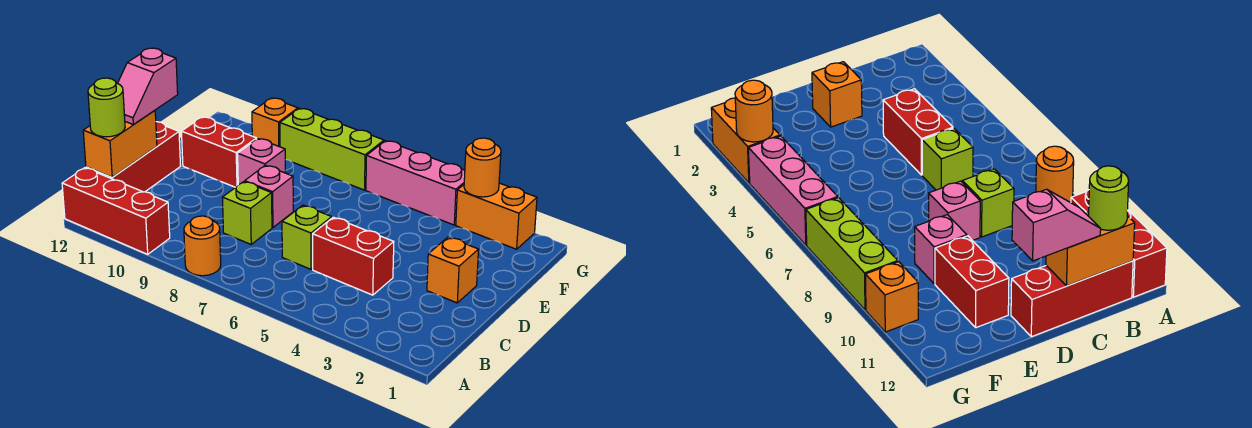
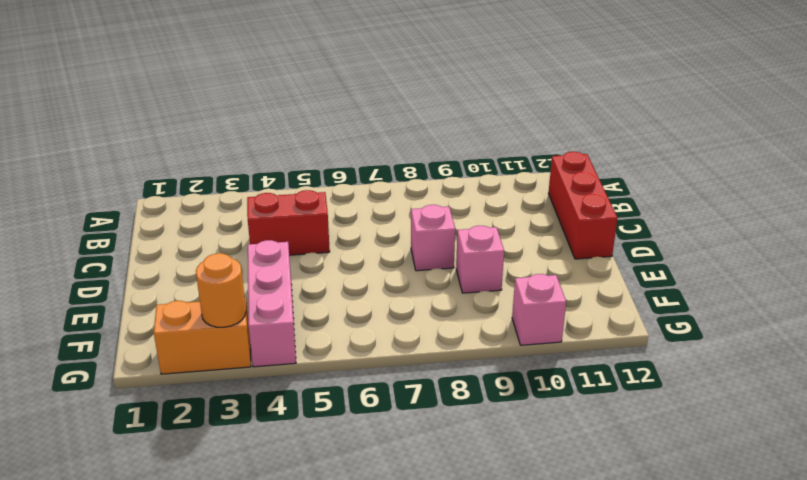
pink 1x3 brick [248,240,296,367] -> pink 1x3 brick turned to [366,141,465,225]
pink 1x1 brick [512,274,566,345] -> orange 1x1 brick [252,98,298,147]
none -> orange 1x1 round brick [184,216,221,276]
none -> red 1x3 brick [62,168,170,254]
none -> lime 1x1 brick [282,205,332,269]

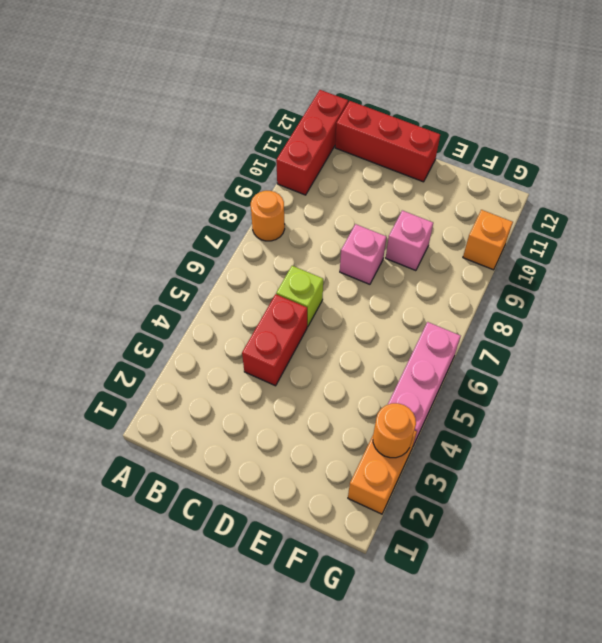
none -> lime 1x1 brick [222,182,272,244]
none -> orange 1x1 brick [427,237,479,303]
none -> red 1x2 brick [182,117,257,187]

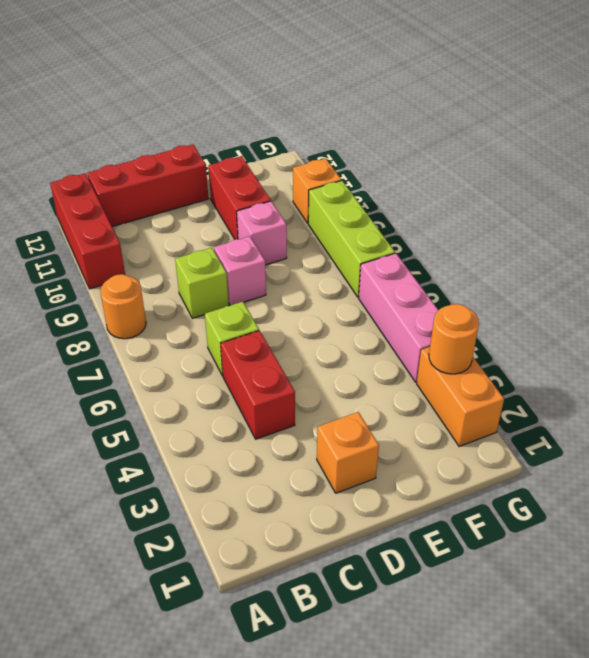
none -> orange 1x2 brick [83,111,157,177]
none -> lime 1x1 round brick [88,78,125,137]
none -> pink 1x2 slope [118,48,178,125]

